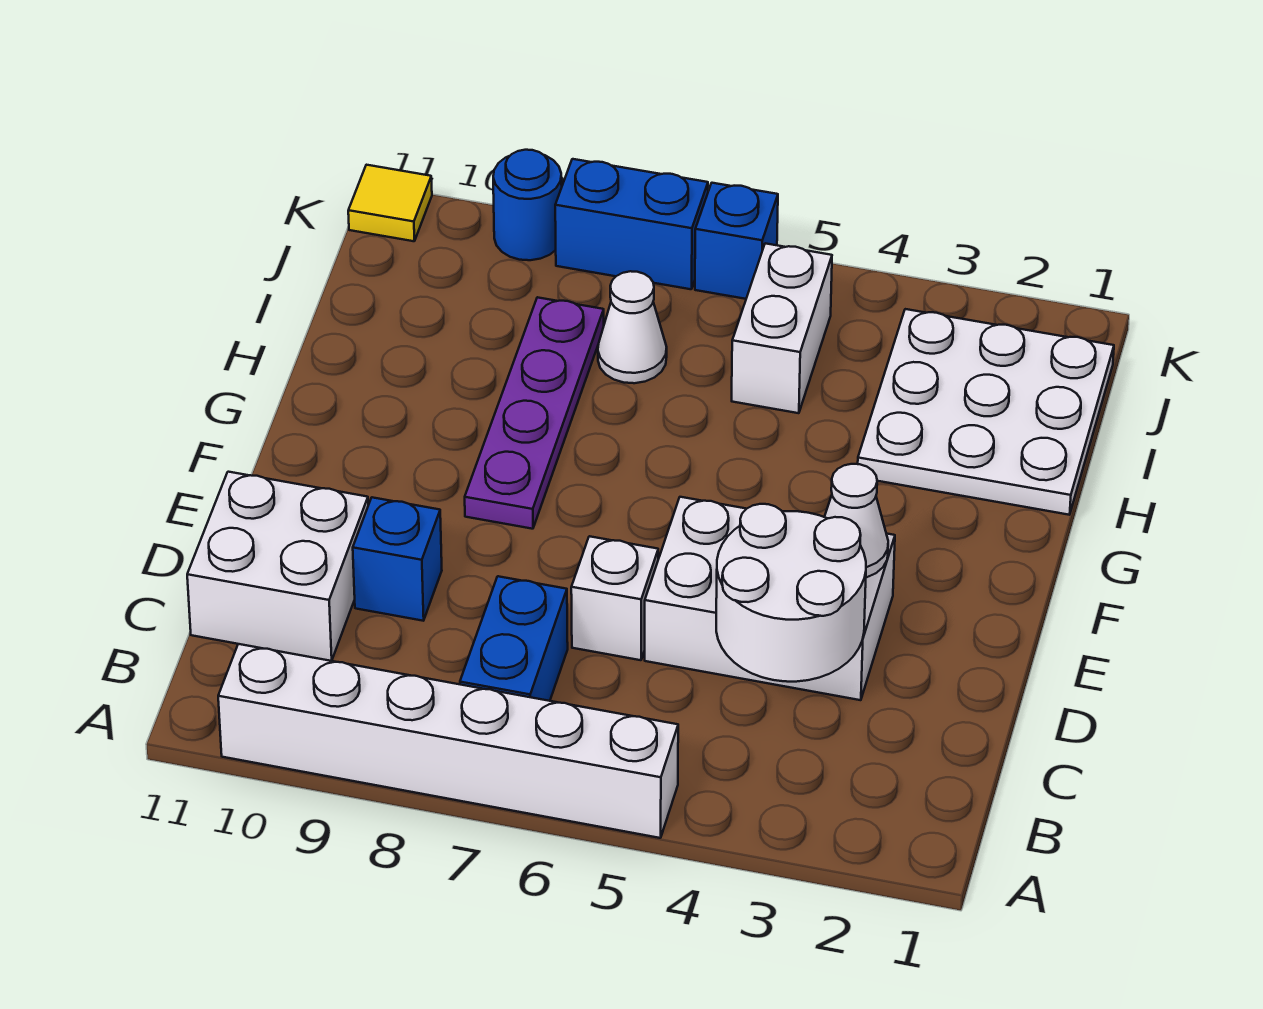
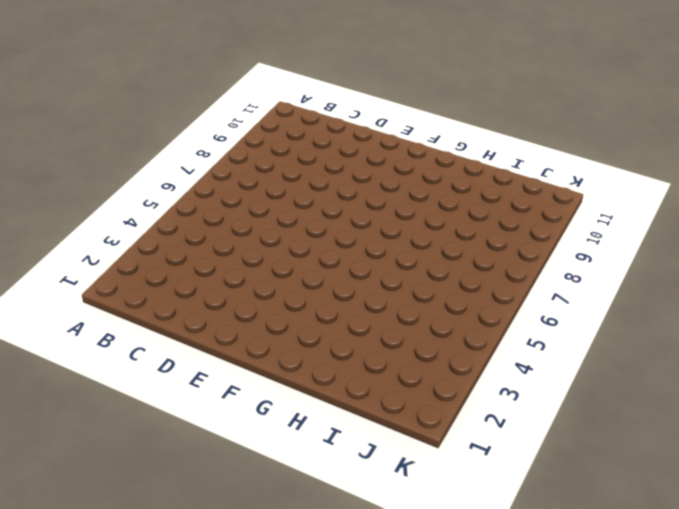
none -> white 1x6 brick [218,644,678,838]
none -> blue 1x2 brick [460,576,568,701]
none -> white 2x2 brick [187,472,368,661]

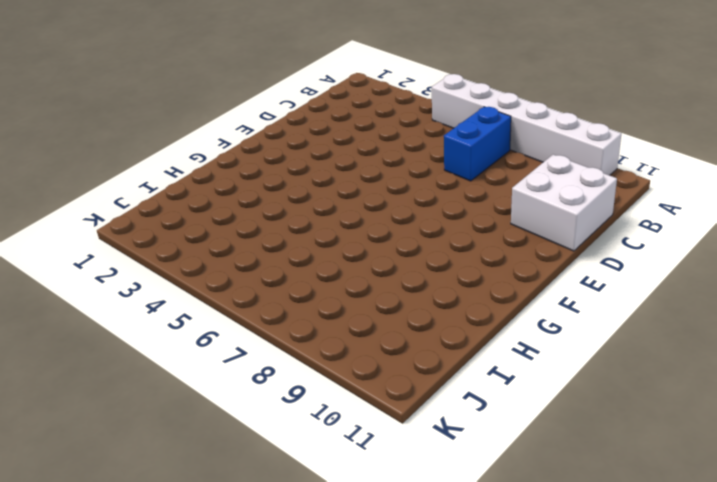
none -> white 2x3 brick [645,497,895,700]
none -> white 1x1 brick [571,536,658,660]
none -> blue 1x1 brick [353,497,442,621]

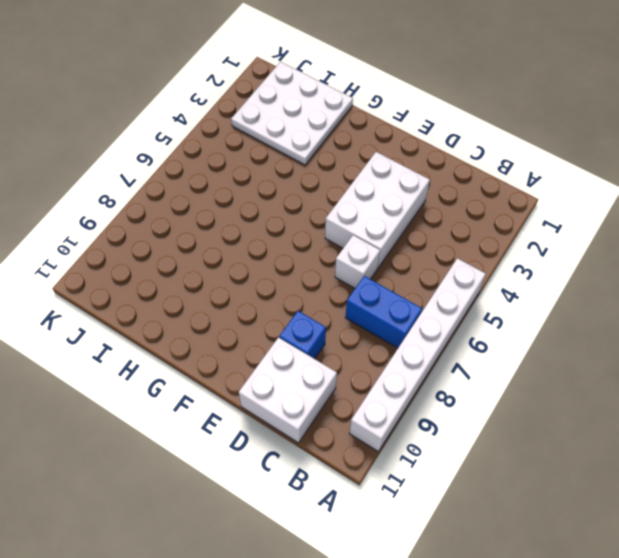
none -> purple 1x4 plate [465,297,604,529]
none -> white 1x2 brick [732,243,832,413]
none -> white 1x1 cone [598,271,667,383]

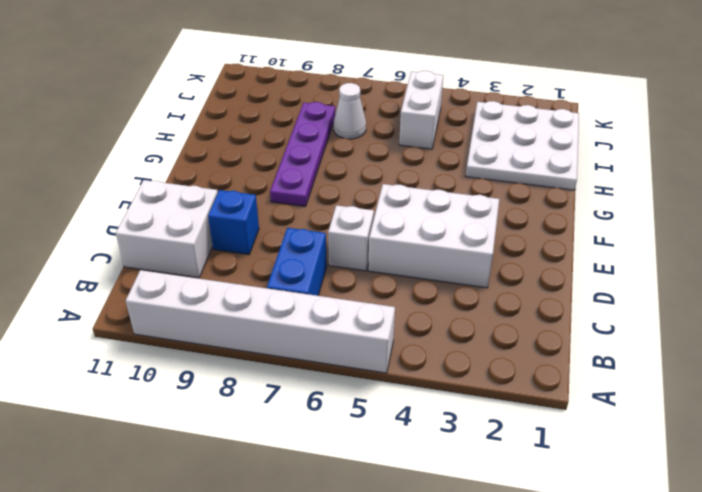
none -> blue 1x1 brick [695,183,778,299]
none -> blue 1x2 brick [555,159,708,289]
none -> blue 1x1 round brick [493,150,562,260]

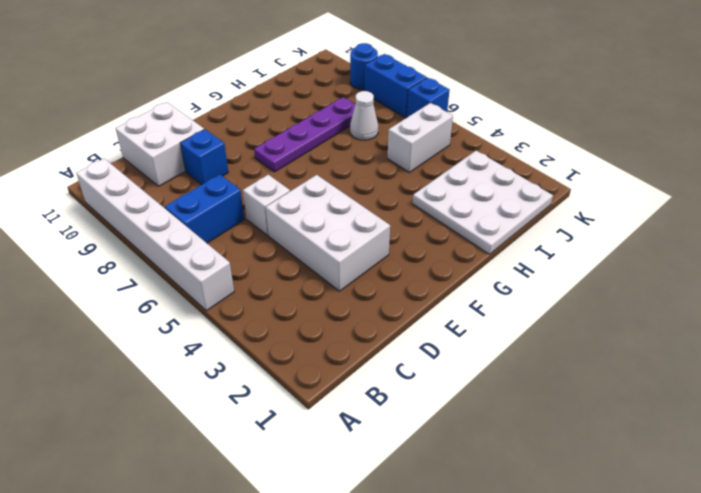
none -> yellow 1x1 tile [348,165,432,241]
none -> white 2x2 round brick [716,504,866,682]
none -> white 1x1 cone [824,464,888,578]

